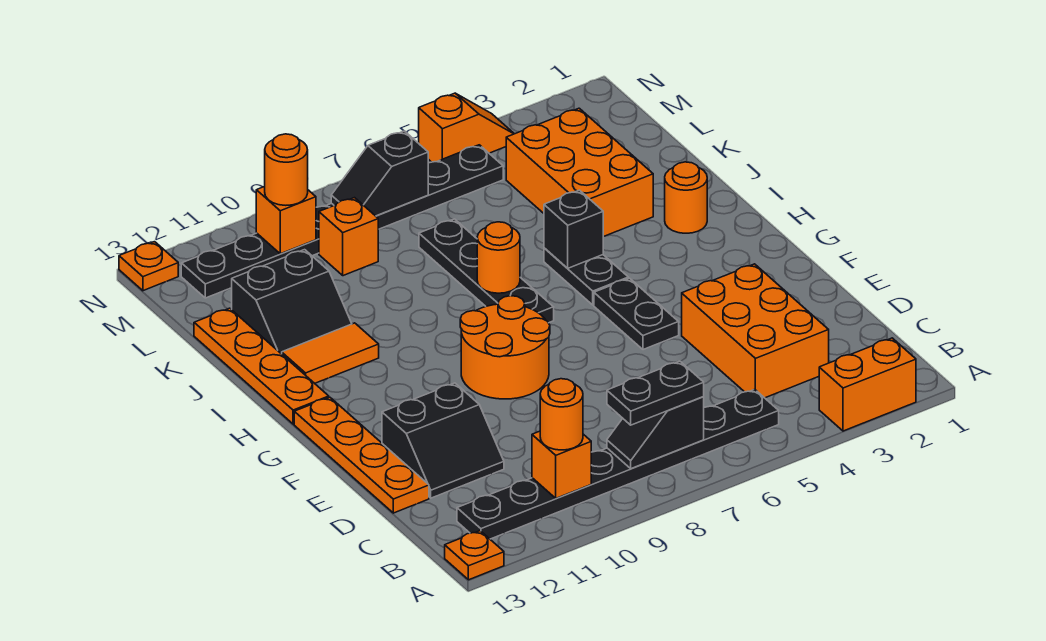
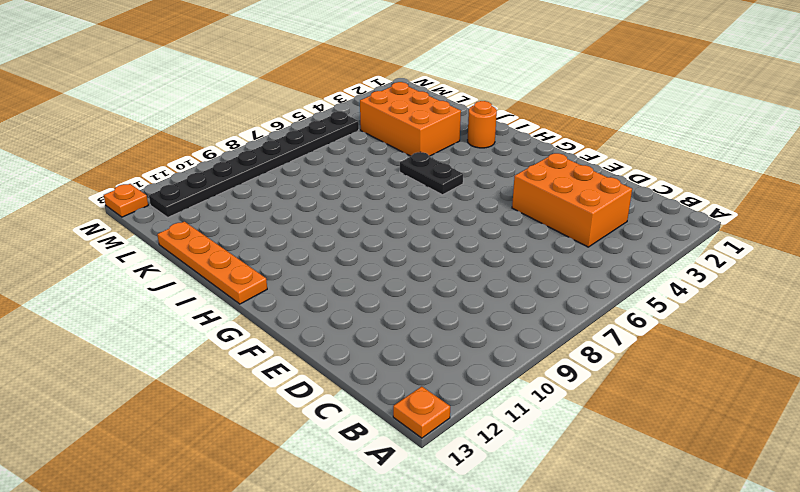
none -> orange 1x2 brick [819,338,916,431]
none -> black 1x8 plate [457,389,779,539]
none -> black 2x2 slope [382,383,504,498]

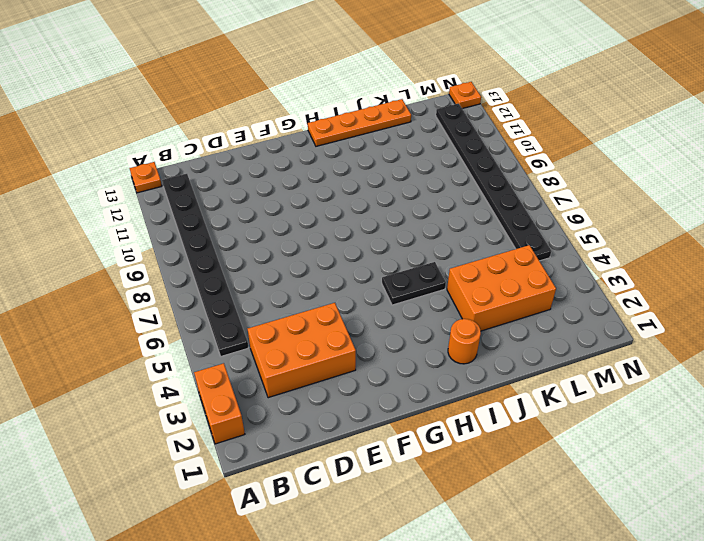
none -> black 2x2 slope [382,383,504,498]
none -> orange 1x4 plate [294,397,429,513]
none -> black 1x2 plate [594,278,679,350]

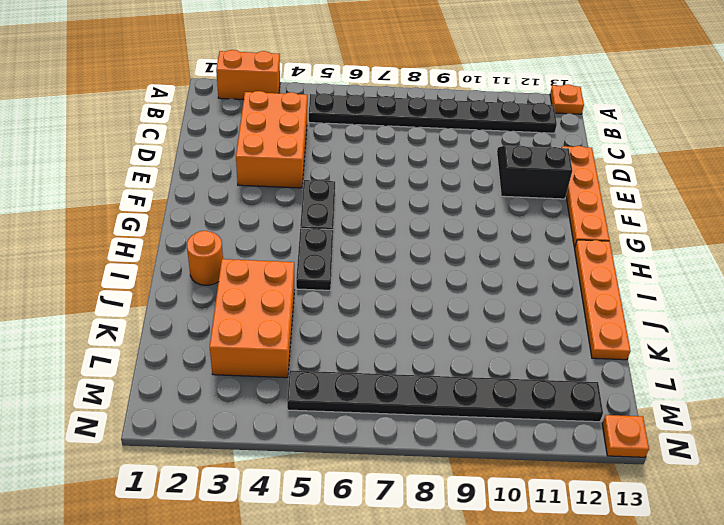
none -> orange 2x2 round brick [460,296,550,399]
none -> black 1x4 plate [419,219,554,323]
none -> orange 1x2 tile [282,323,379,383]

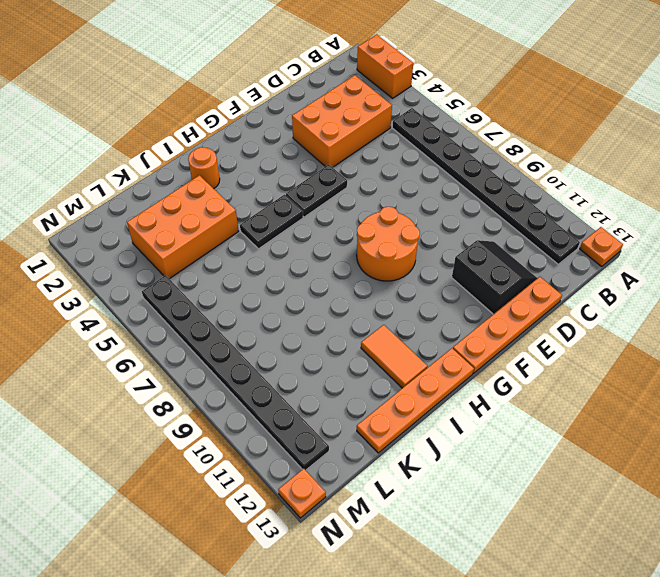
none -> black 1x4 plate [419,219,554,323]
none -> black 2x2 slope [232,250,352,354]
none -> orange 1x1 brick [319,198,378,276]

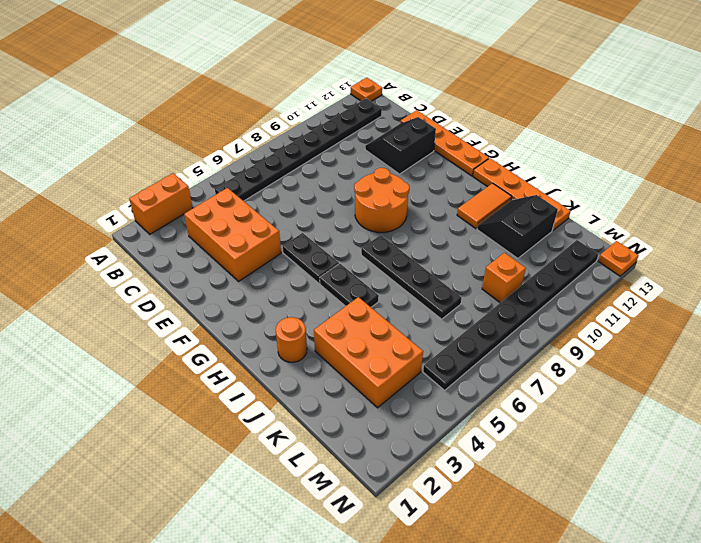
none -> orange 1x2 slope [419,93,514,162]
none -> black 1x2 slope [607,396,704,469]
none -> orange 1x1 brick [532,431,591,498]

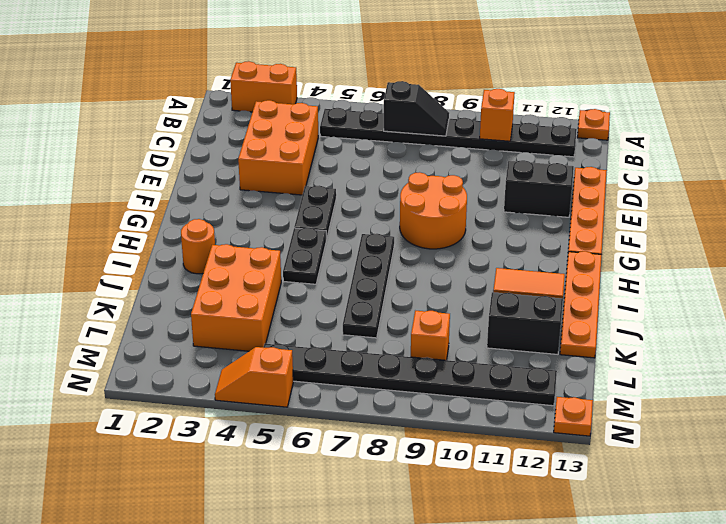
none -> black 1x1 brick [544,190,603,268]
none -> orange 1x1 round brick [477,222,520,293]
none -> black 1x2 slope [331,131,428,216]

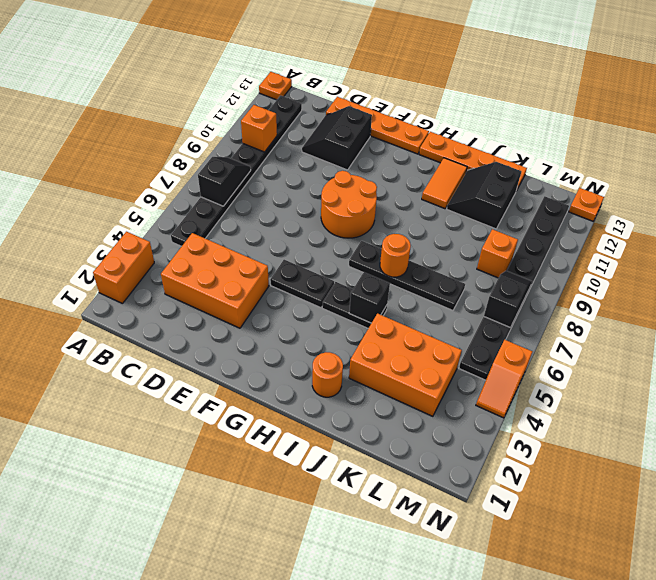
none -> orange 1x1 brick [256,186,316,254]
none -> black 1x2 plate [607,361,704,425]
none -> orange 1x1 round brick [540,379,583,450]

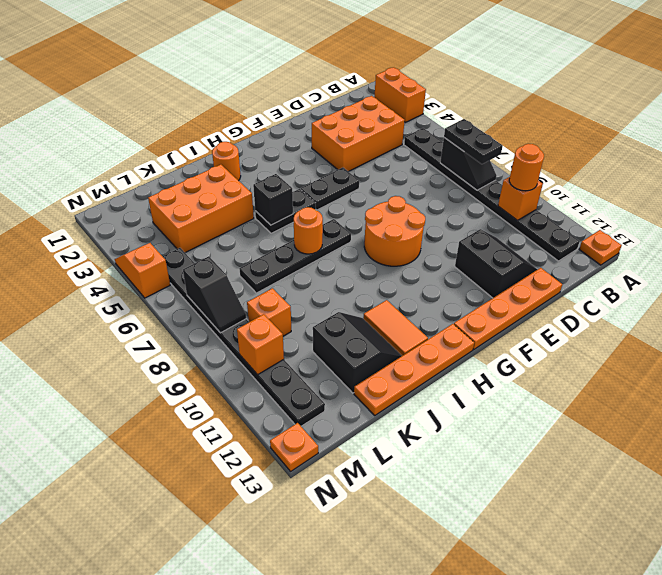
none -> orange 1x1 round brick [265,134,308,205]

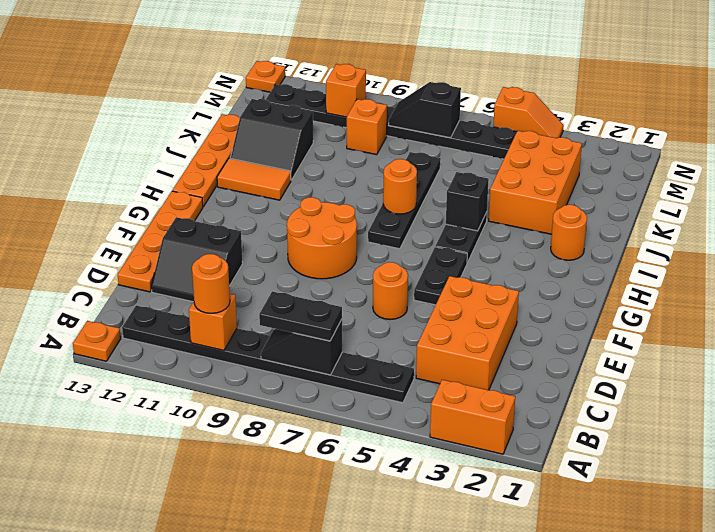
orange 1x1 round brick [373,262,408,320] -> orange 1x1 round brick moved to [265,134,308,205]

